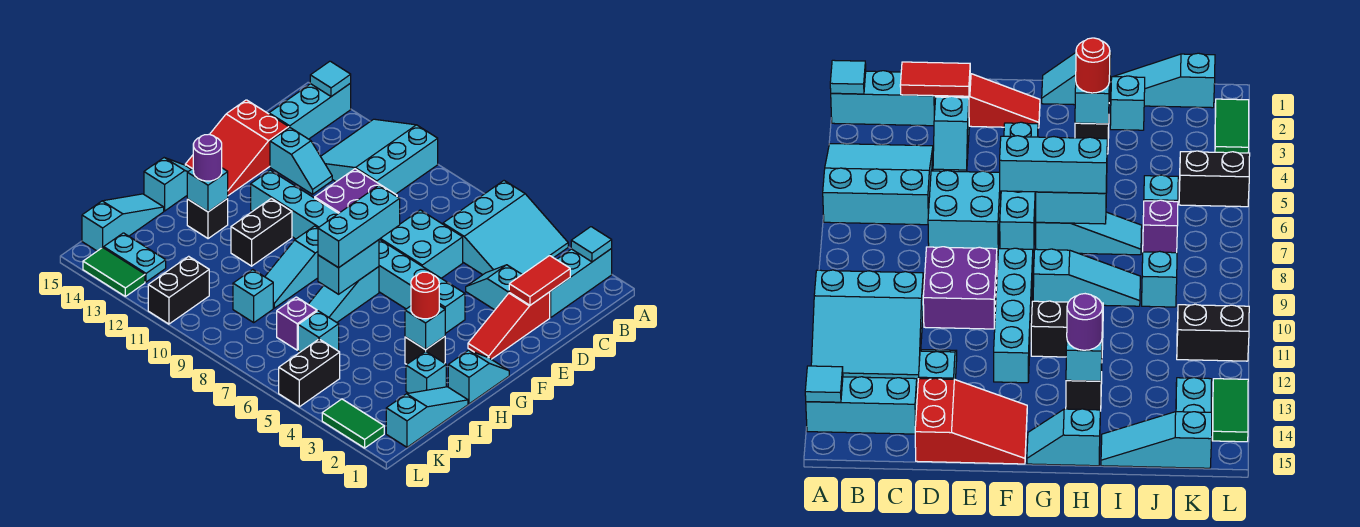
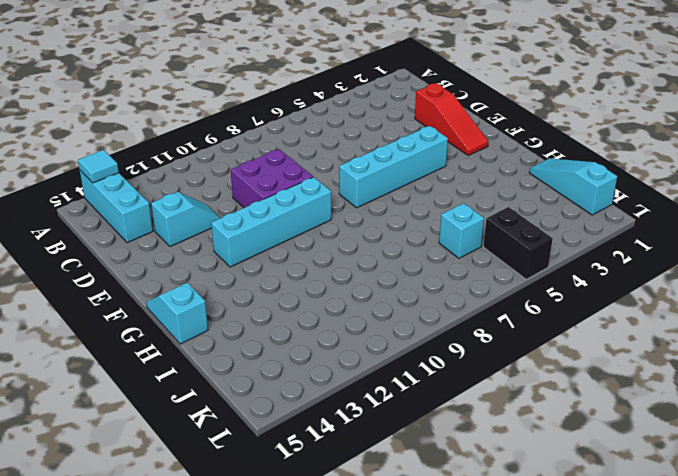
none -> cyan 1x3 brick [550,249,612,318]
none -> cyan 3x3 slope [443,181,568,275]
none -> cyan 3x3 slope [321,119,438,194]
none -> cyan 1x2 slope [466,265,522,310]

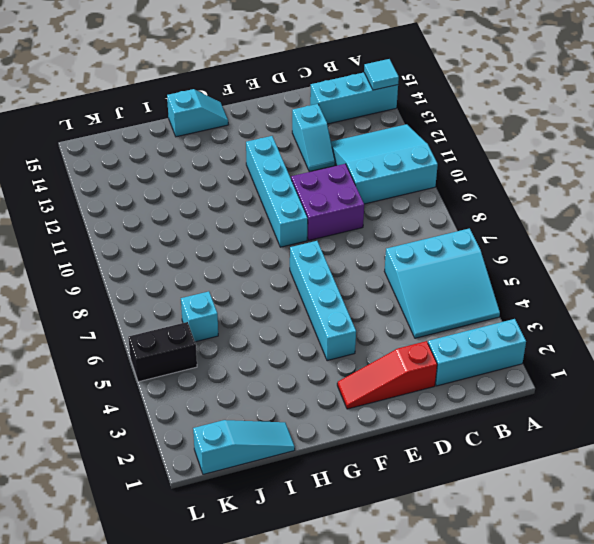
none -> cyan 1x2 slope [466,265,522,310]
none -> cyan 2x2 brick [380,210,463,278]
none -> red 2x3 slope [185,100,289,195]
none -> cyan 1x2 slope [448,350,509,404]

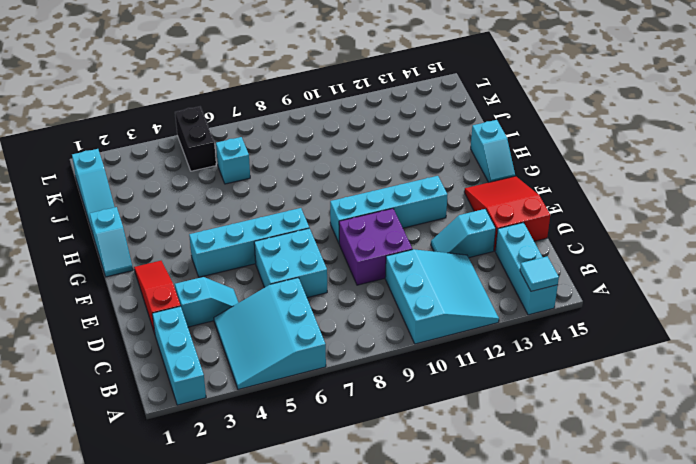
none -> cyan 1x3 slope [308,267,379,322]
none -> cyan 1x3 slope [265,226,318,308]
none -> black 1x2 brick [231,198,292,266]
none -> black 1x1 brick [405,337,445,364]

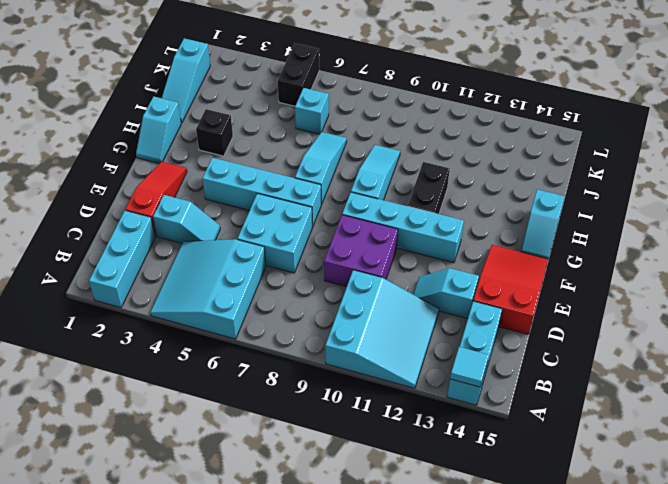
none -> black 1x1 brick [187,199,228,239]
none -> cyan 1x1 brick [406,351,446,393]
none -> cyan 1x3 slope [82,194,164,251]
none -> purple 1x1 brick [277,297,317,350]

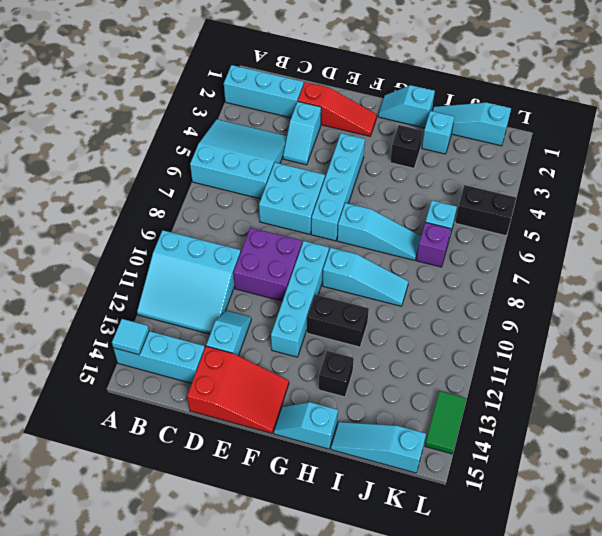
none -> cyan 1x1 brick [233,270,273,322]
none -> black 1x2 brick [148,256,209,324]
none -> cyan 1x2 plate [104,233,166,282]
none -> green 1x2 tile [322,399,384,448]

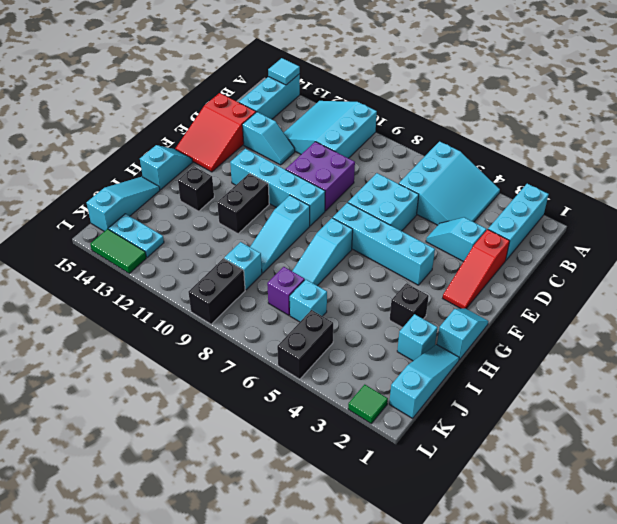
black 1x2 brick [188,258,245,324] -> black 1x2 brick moved to [148,256,209,324]
green 1x1 tile [348,385,388,423] -> green 1x2 tile [322,399,384,448]
none -> cyan 1x1 tile [571,227,612,262]
none -> red 1x2 tile [509,256,570,305]
none -> cyan 1x2 brick [318,240,379,294]
none -> cyan 1x1 brick [405,306,445,350]

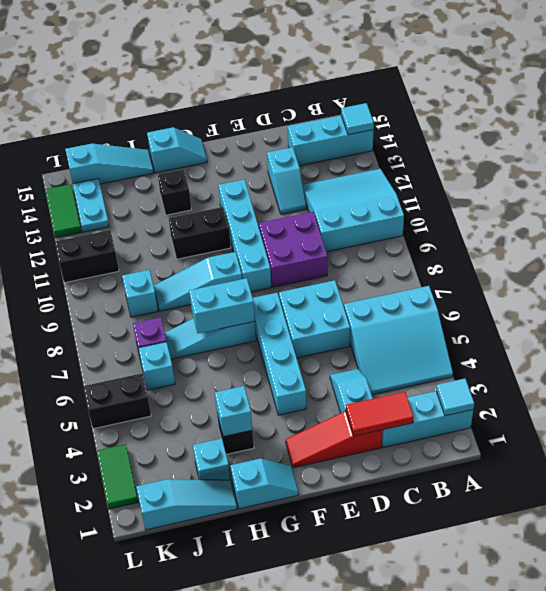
none -> red 2x3 slope [185,100,289,195]
none -> cyan 1x1 brick [187,168,228,212]
none -> cyan 1x3 brick [318,185,400,268]
none -> red 1x1 round brick [411,272,439,319]

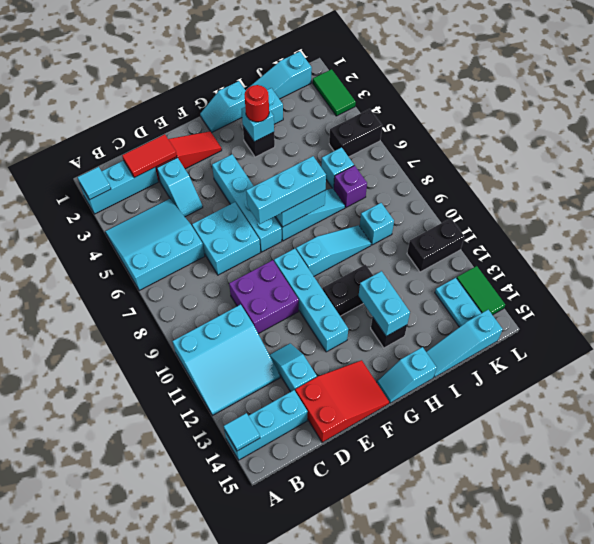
cyan 1x2 brick [359,271,410,336] -> cyan 1x1 brick [187,168,228,212]
none -> purple 1x1 round brick [193,134,222,181]

